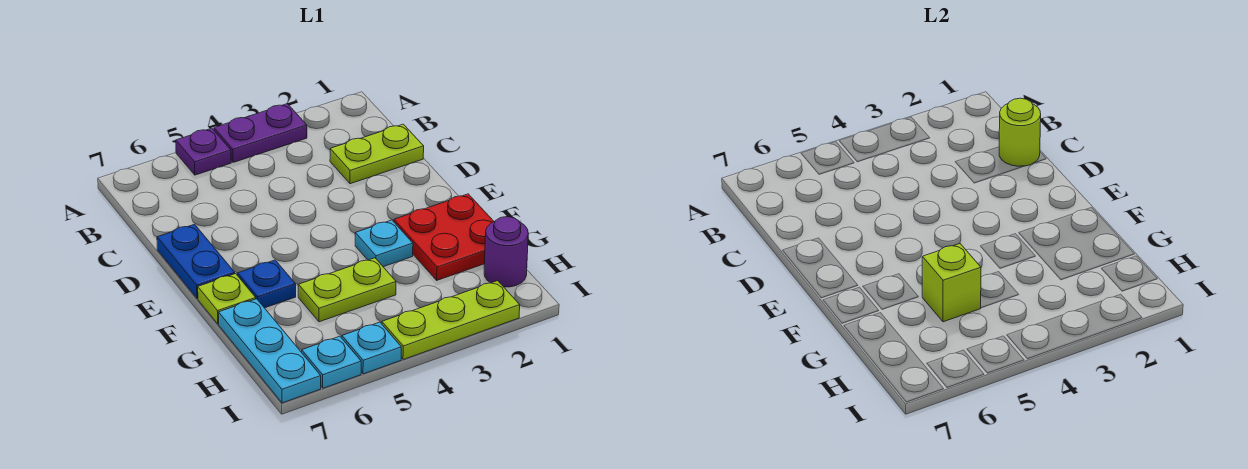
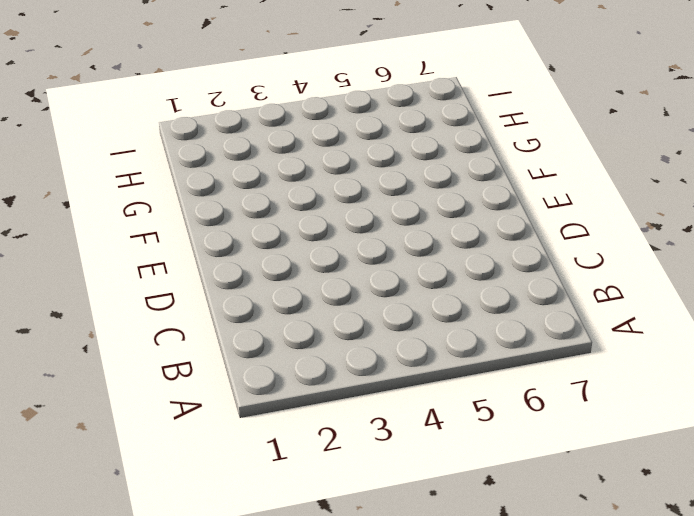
none -> purple 1x2 plate [214,104,307,162]
none -> purple 1x1 plate [176,128,231,175]
none -> lime 1x2 plate [330,124,424,184]

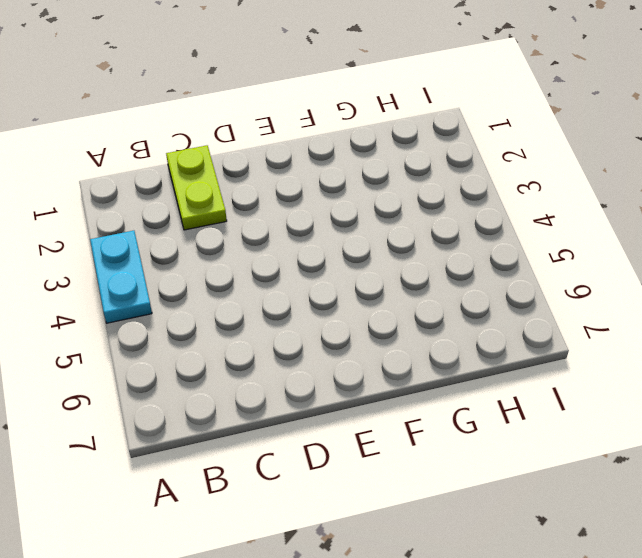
cyan 1x2 plate [90,231,152,323] -> purple 1x2 plate [214,104,307,162]
none -> purple 1x1 plate [176,128,231,175]
none -> blue 1x2 plate [157,224,235,299]
none -> red 2x2 plate [394,194,494,280]

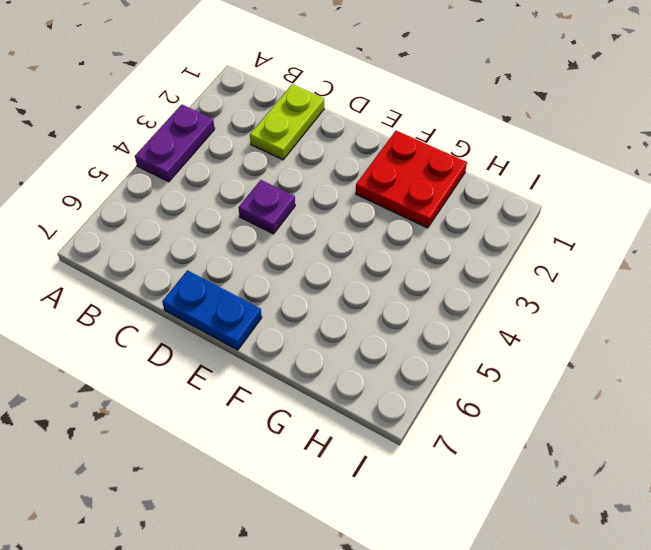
purple 1x1 plate [238,180,295,234] -> purple 1x1 plate moved to [176,128,231,175]
none -> cyan 1x1 plate [355,220,413,267]
none -> blue 1x1 plate [238,260,296,308]
none -> lime 1x1 plate [198,274,256,324]

